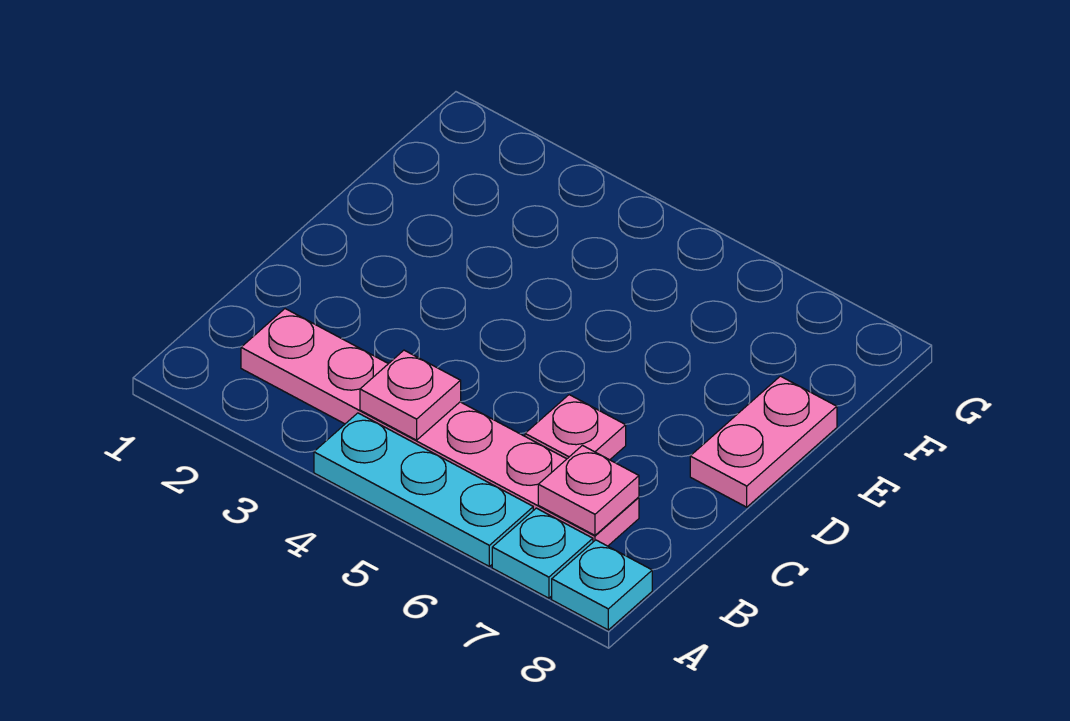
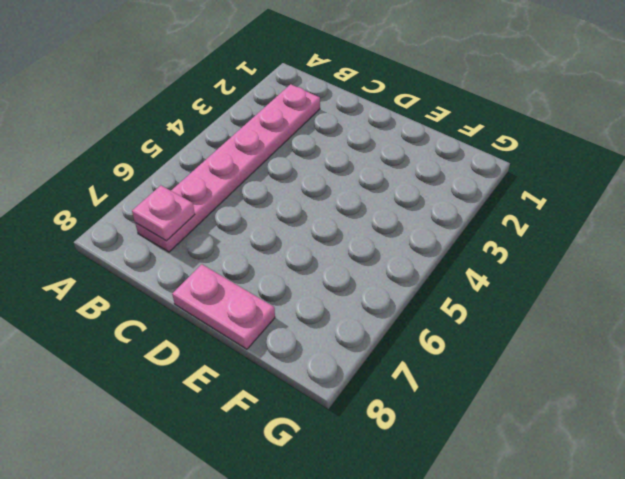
none -> cyan 1x3 plate [314,413,533,566]
none -> cyan 1x1 plate [492,508,593,598]

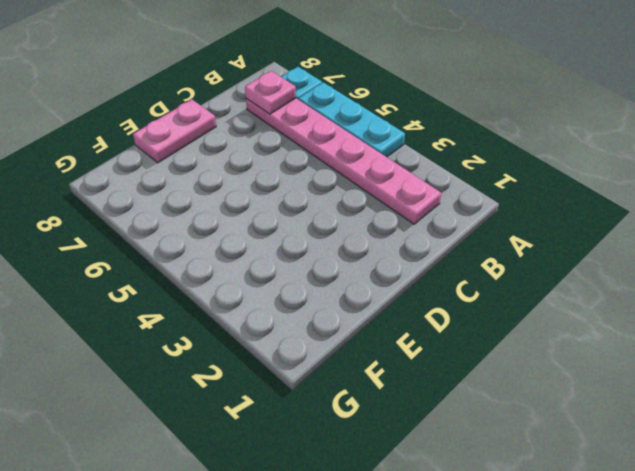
none -> cyan 1x1 plate [552,540,652,630]
none -> pink 1x1 plate [525,395,626,460]

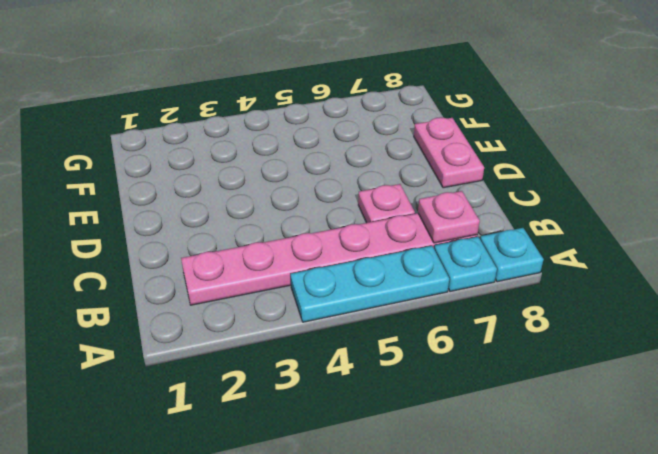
none -> pink 1x1 plate [360,350,461,440]

